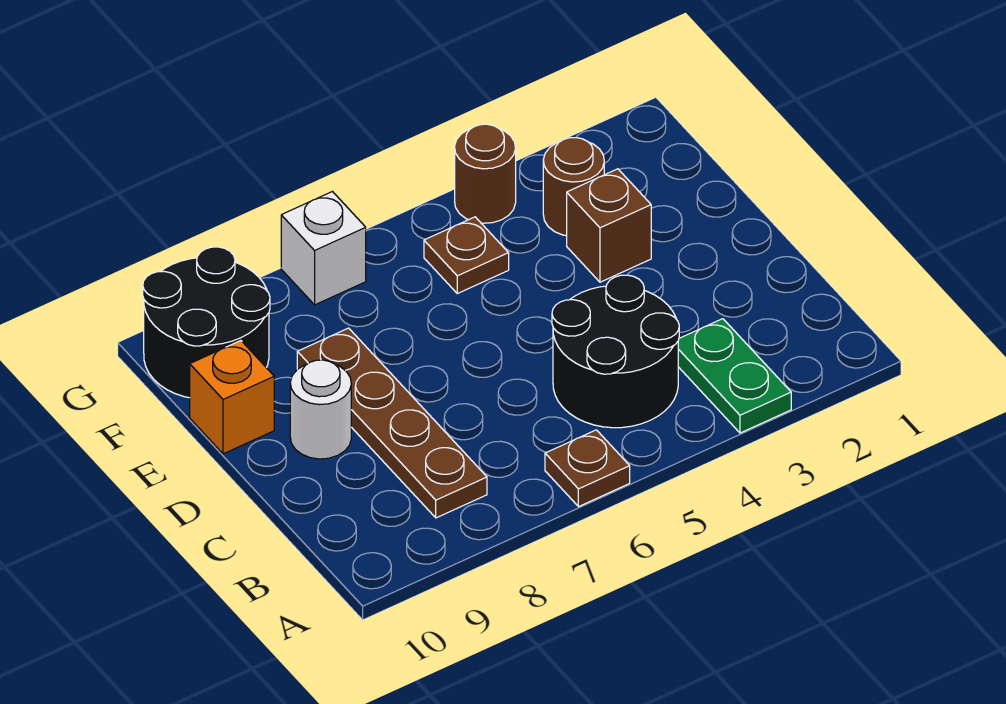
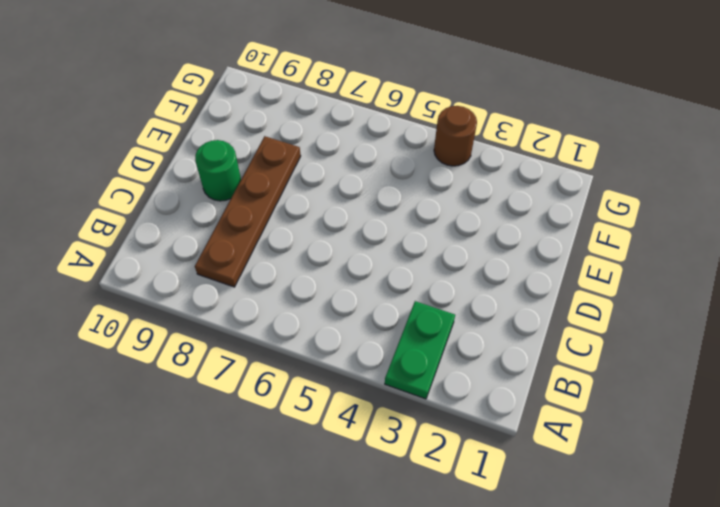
green 1x1 round brick [195,140,241,201] -> white 1x1 round brick [290,360,351,459]
none -> brown 1x1 plate [545,430,630,507]
none -> black 2x2 round brick [552,275,679,428]
none -> brown 1x1 brick [567,169,651,282]

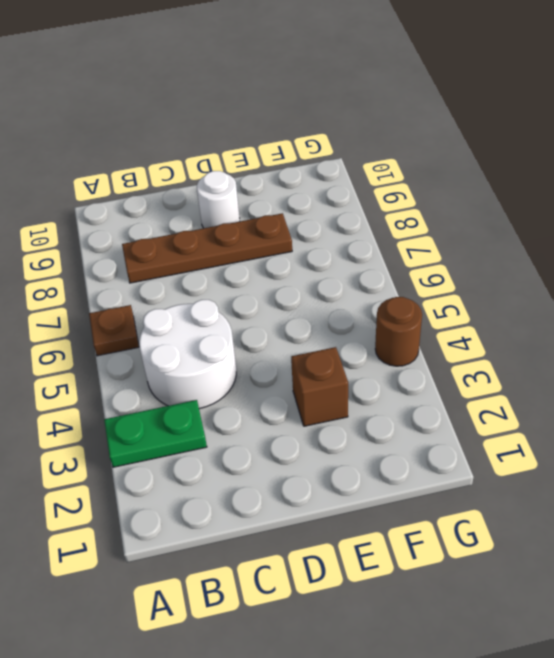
white 2x2 round brick [139,300,236,409] -> black 2x2 round brick [552,275,679,428]
none -> orange 1x1 brick [190,341,274,454]
none -> brown 1x1 round brick [543,138,604,236]
none -> brown 1x1 plate [424,217,509,294]

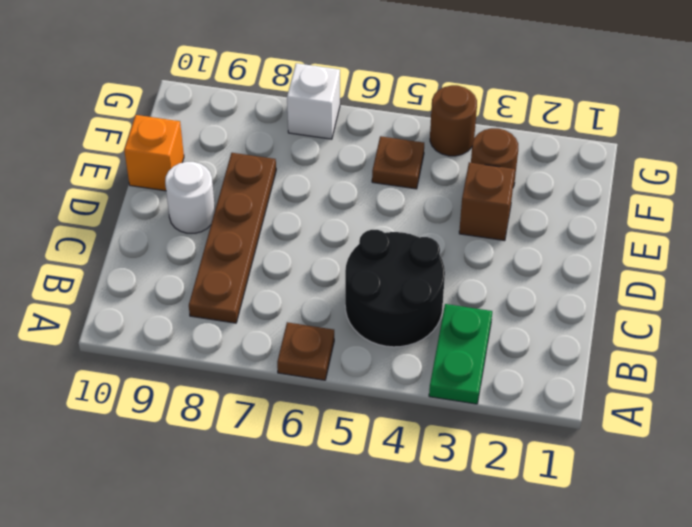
none -> black 2x2 round brick [143,247,270,398]

